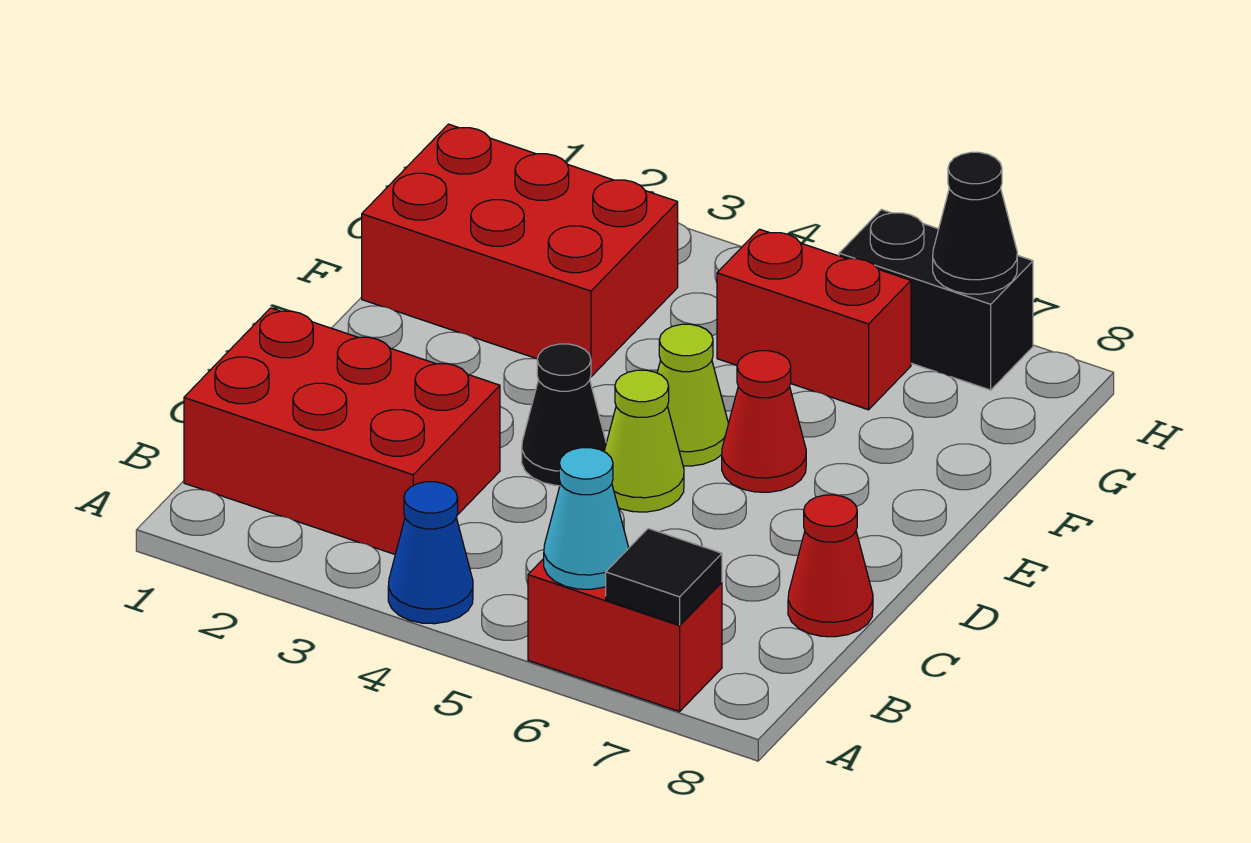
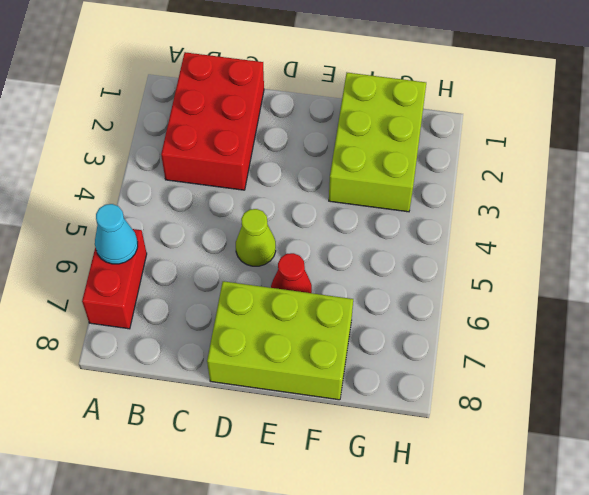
lime 2x3 brick [207,281,353,400] -> none
lime 2x3 brick [329,73,426,212] -> red 2x3 brick [362,124,678,377]
none -> blue 1x1 cone [388,482,473,624]
none -> red 1x1 cone [788,495,873,637]
none -> black 1x1 cone [522,344,606,486]

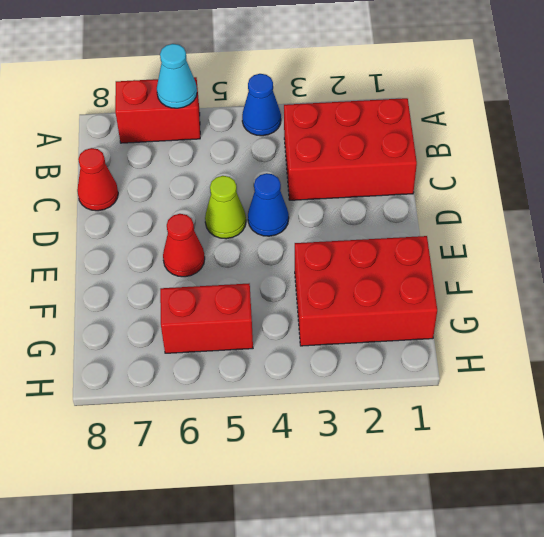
blue 1x1 cone [248,173,289,236] -> black 1x1 cone [522,344,606,486]
none -> lime 1x1 cone [657,324,728,466]
none -> black 1x2 brick [839,210,1033,390]
none -> black 1x1 tile [606,528,722,625]

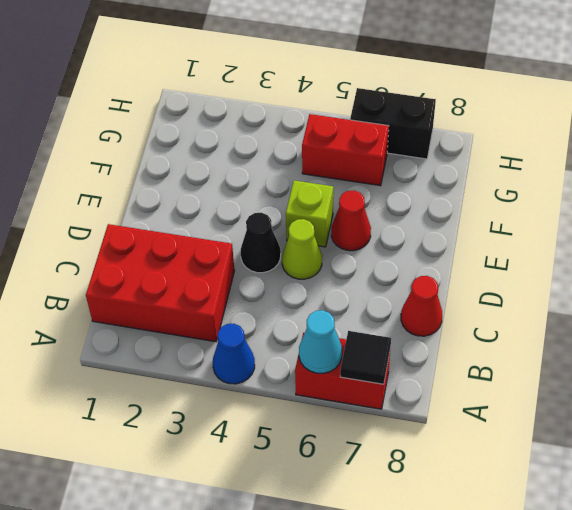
lime 1x1 brick [286,180,333,247] -> lime 1x1 cone [657,324,728,466]
none -> red 2x3 brick [362,124,678,377]
none -> black 1x1 cone [933,152,1017,294]

